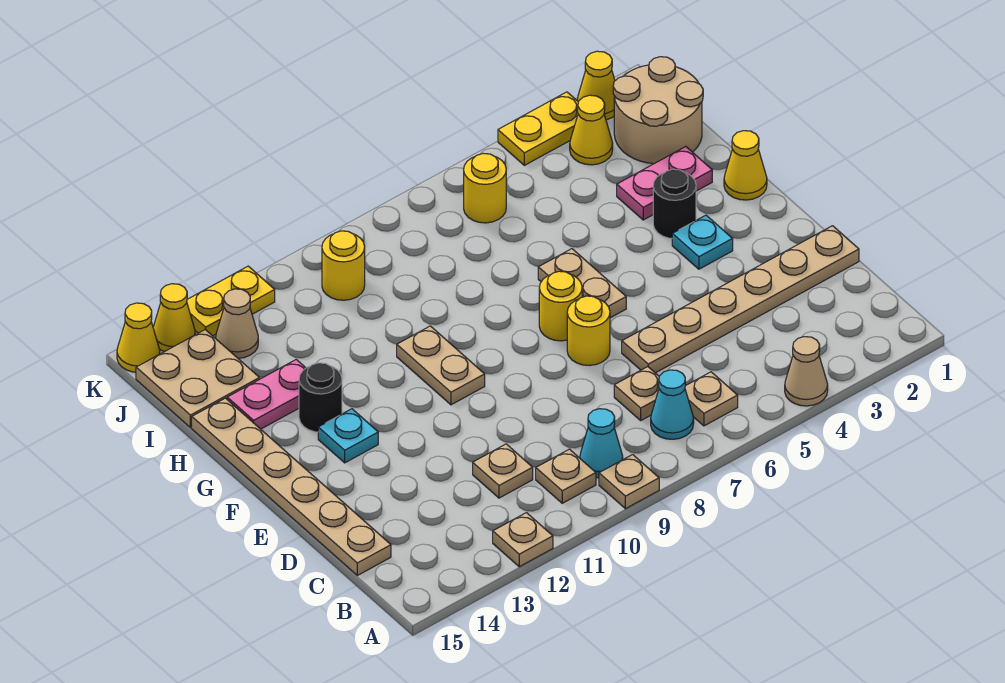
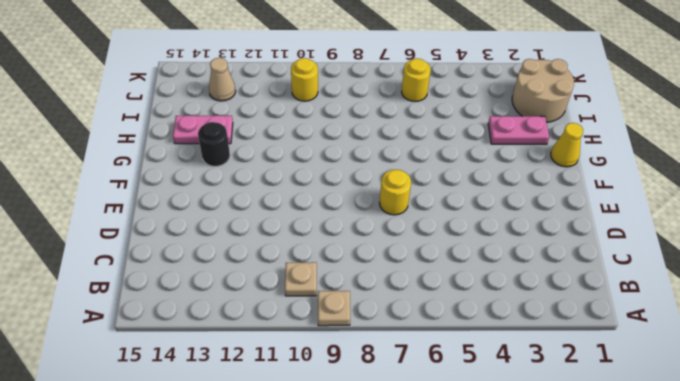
none -> tan 1x1 cone [785,337,828,406]
none -> tan 1x1 plate [493,513,553,567]
none -> tan 1x1 plate [685,372,738,426]
none -> cyan 1x1 cone [651,370,694,439]

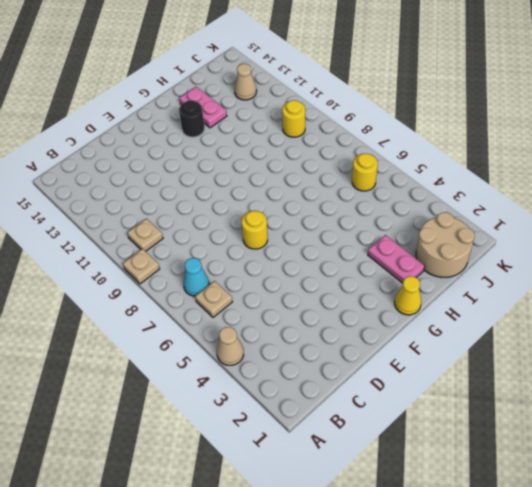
none -> tan 1x1 plate [493,513,553,567]
none -> cyan 1x1 cone [580,409,623,478]
none -> tan 1x1 plate [614,367,659,420]
none -> tan 1x1 plate [473,444,533,498]

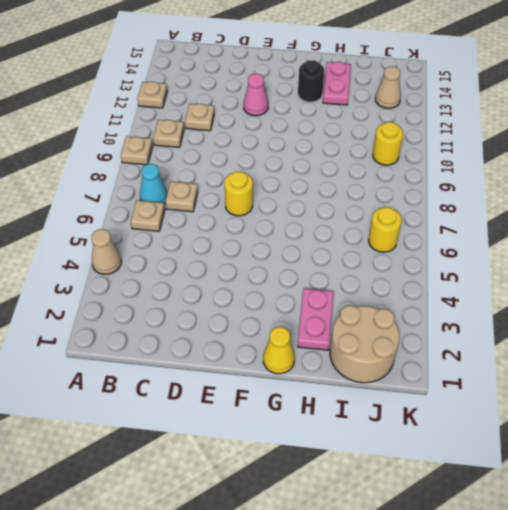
pink 1x1 cone [244,74,268,116] -> none
none -> cyan 1x1 cone [580,409,623,478]
none -> tan 1x6 plate [192,398,391,575]
none -> tan 1x6 plate [622,226,859,373]
none -> cyan 1x1 plate [672,215,733,269]

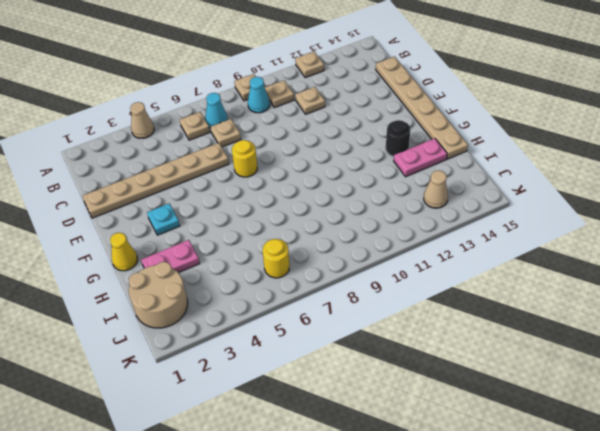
none -> tan 1x2 plate [538,249,626,318]
none -> yellow 1x1 round brick [539,271,582,341]
none -> tan 1x2 plate [397,326,485,405]
none -> cyan 1x1 plate [318,409,378,463]

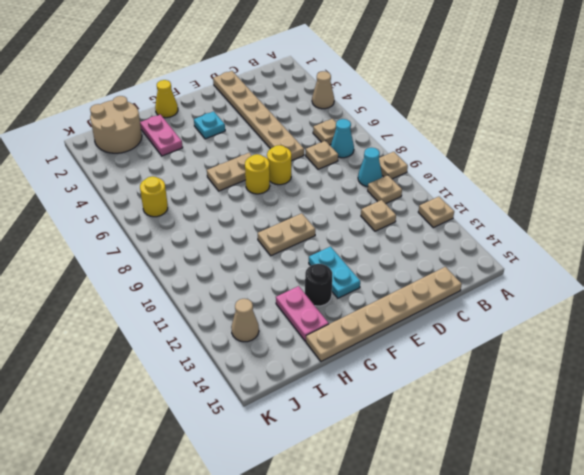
cyan 1x2 plate [309,247,360,298] -> cyan 1x1 plate [318,409,378,463]
none -> black 1x1 round brick [653,169,696,238]
none -> tan 2x2 plate [136,330,260,428]
none -> yellow 1x1 cone [570,95,613,165]
none -> yellow 1x1 round brick [322,231,365,300]

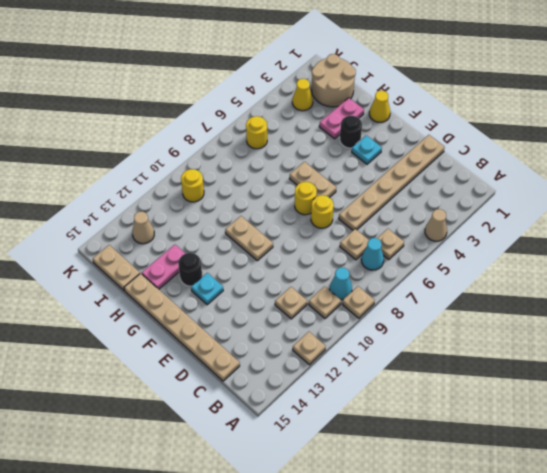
tan 1x2 plate [93,245,140,291] -> tan 2x2 plate [136,330,260,428]
none -> yellow 1x1 cone [577,51,615,120]
none -> yellow 1x2 plate [498,92,578,165]
none -> yellow 1x2 plate [187,266,275,336]
none -> yellow 1x1 cone [153,284,195,352]

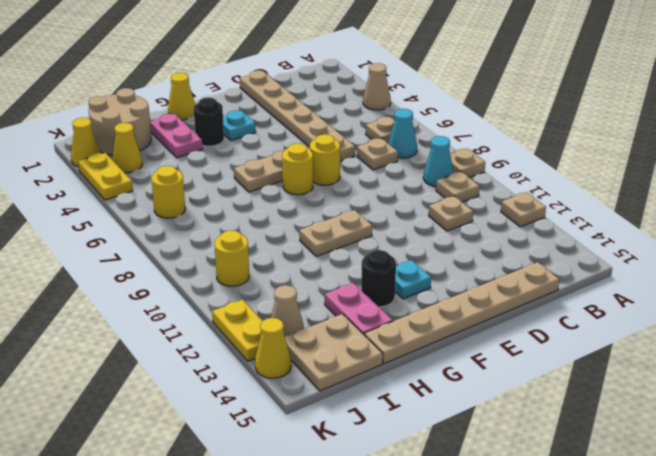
none -> yellow 1x1 cone [117,303,160,372]

